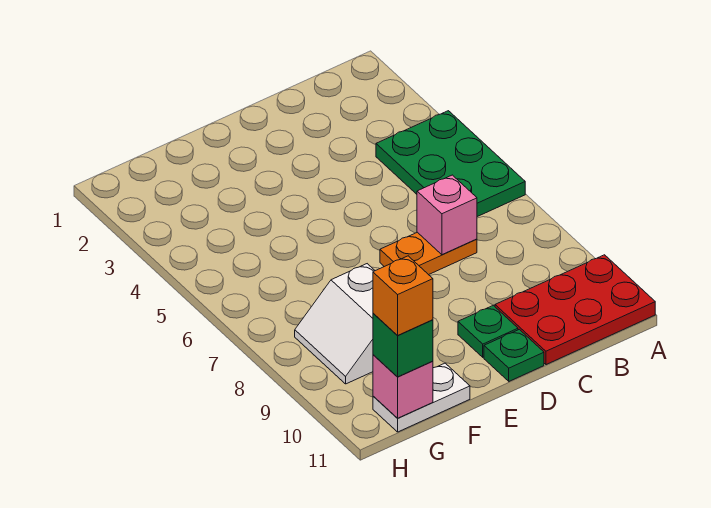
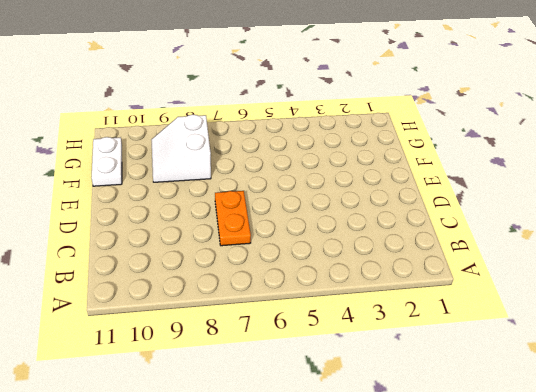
white 2x2 slope [151,115,211,182] -> white 2x2 slope turned to [295,264,375,384]
none -> green 2x3 plate [376,111,525,217]
none -> red 2x3 plate [495,255,655,365]

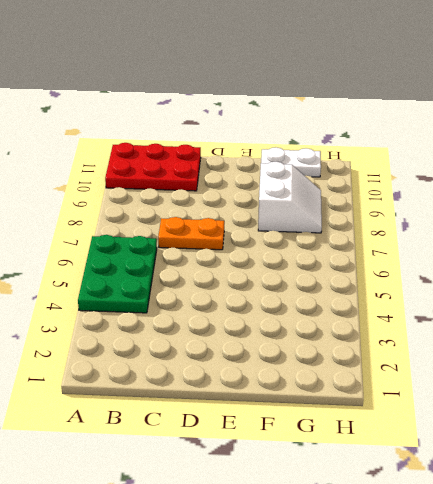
none -> green 1x1 plate [458,305,518,357]
none -> green 1x1 plate [484,329,544,381]

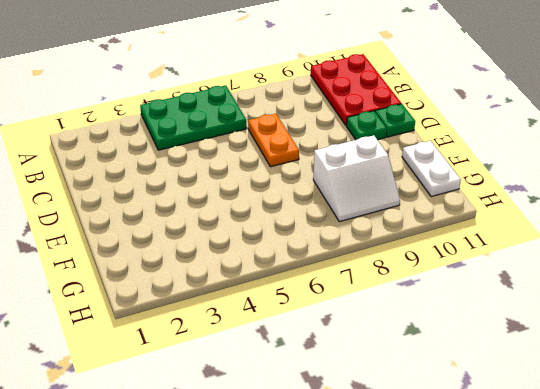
none -> pink 1x1 brick [417,175,477,255]
none -> pink 1x1 brick [373,355,433,418]

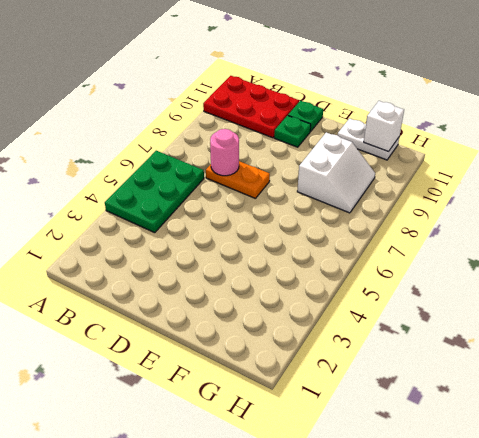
pink 1x1 round brick [210,129,239,176] -> pink 1x1 brick [417,175,477,255]
white 1x1 brick [364,101,404,152] -> pink 1x1 brick [373,355,433,418]
none -> green 1x1 brick [373,313,433,377]
none -> orange 1x1 brick [373,256,433,336]

